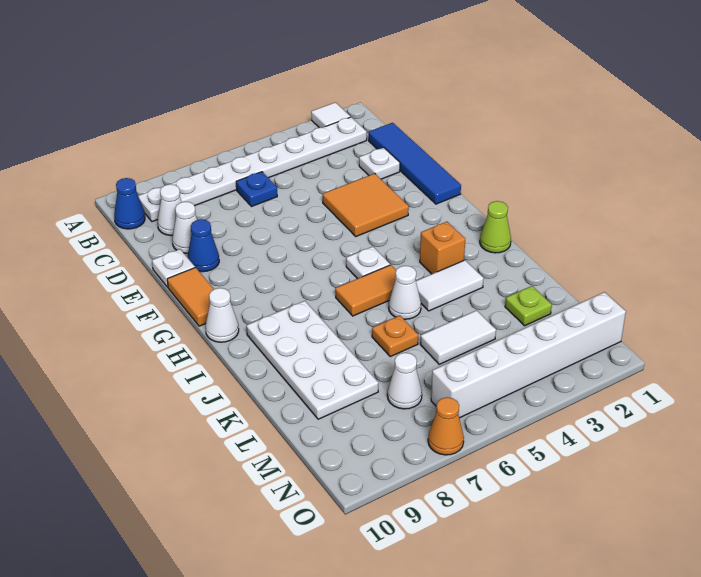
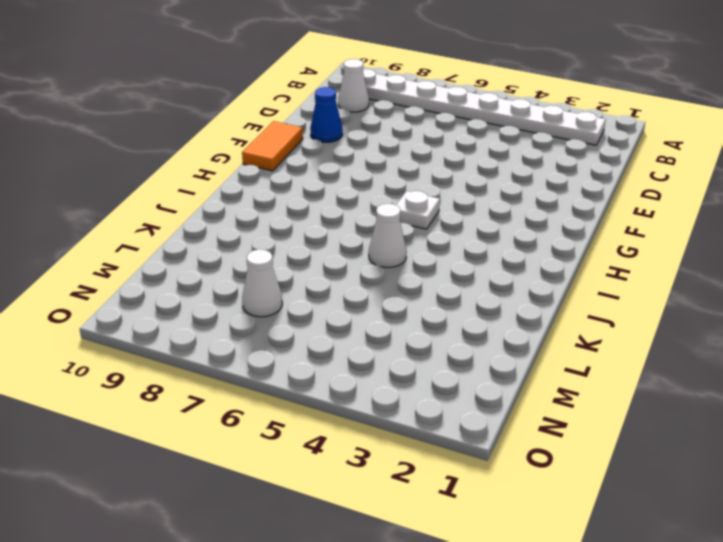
none -> white 1x1 tile [311,102,351,128]
none -> blue 1x1 cone [114,178,145,229]
none -> blue 1x4 tile [369,123,461,204]

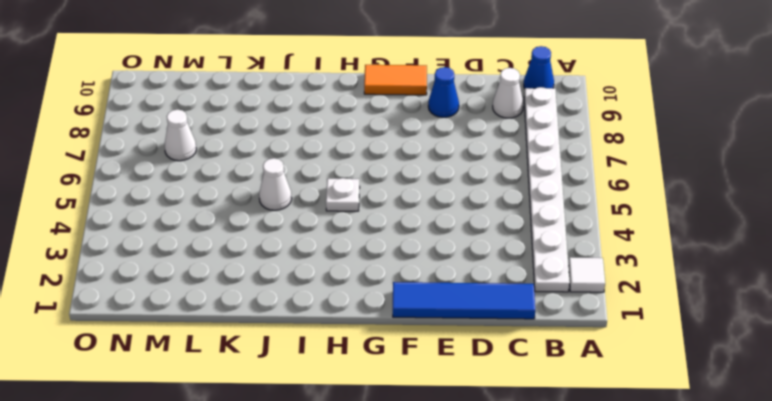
none -> blue 1x1 plate [236,172,277,207]
none -> white 1x1 plate [359,148,400,179]
none -> white 1x1 cone [172,202,197,253]

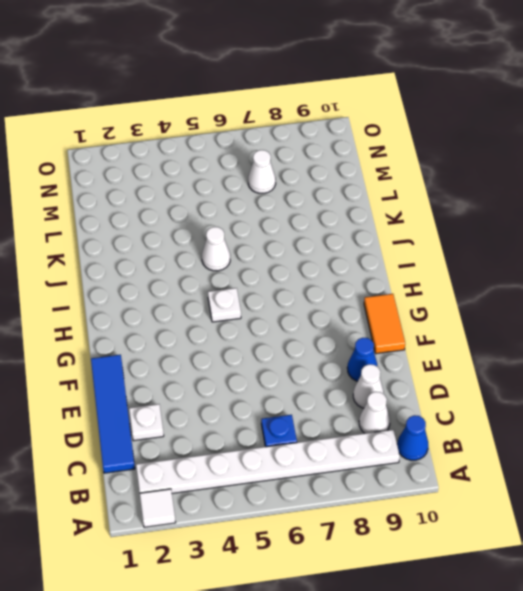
none -> orange 2x2 tile [323,173,409,236]
none -> white 1x1 plate [152,249,195,287]
none -> white 1x1 cone [206,288,239,342]

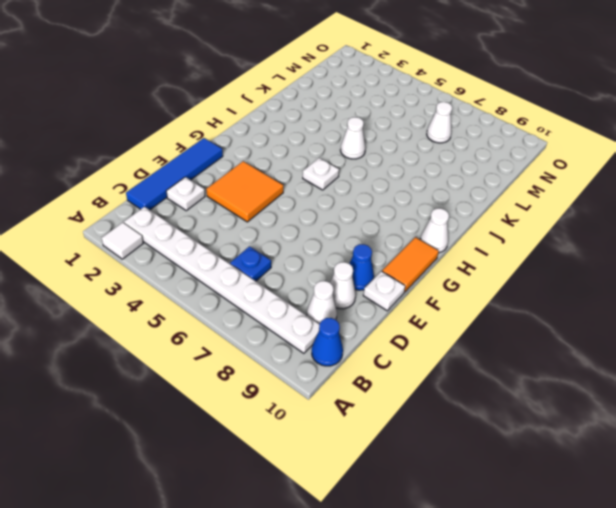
none -> lime 1x1 cone [480,201,511,253]
none -> orange 1x1 brick [420,222,465,274]
none -> orange 1x2 tile [335,265,396,316]

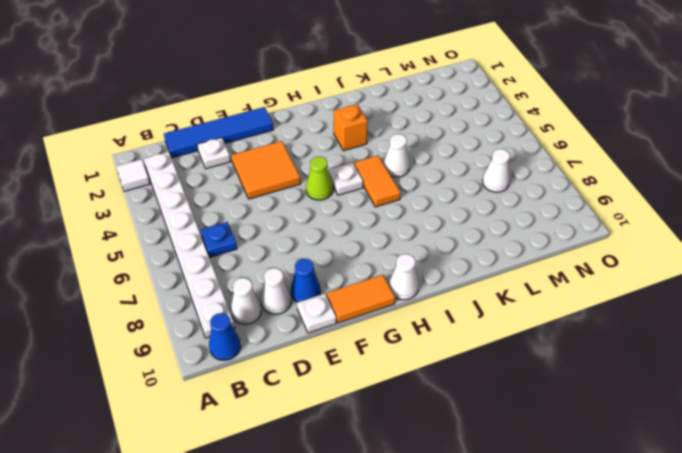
lime 1x1 cone [306,157,333,200] -> lime 1x1 cone moved to [480,201,511,253]
none -> white 2x4 plate [246,301,379,419]
none -> white 1x2 tile [416,260,484,311]
none -> orange 1x1 plate [372,316,418,357]

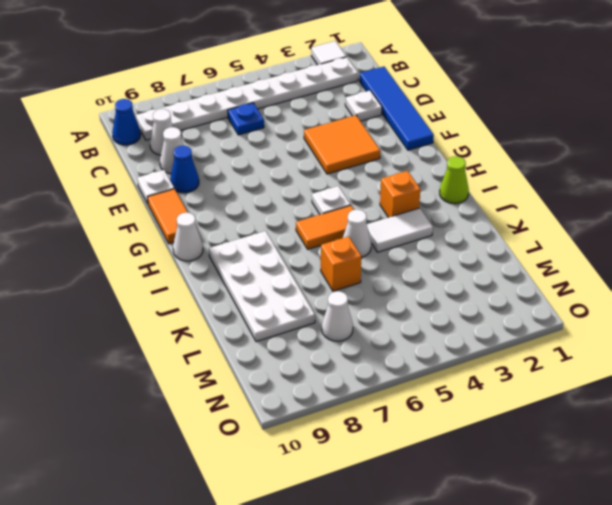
orange 1x1 brick [321,236,361,291] -> orange 1x1 plate [372,316,418,357]
none -> lime 1x1 plate [505,286,552,326]
none -> white 1x2 tile [420,310,496,364]
none -> white 1x6 brick [431,292,626,418]

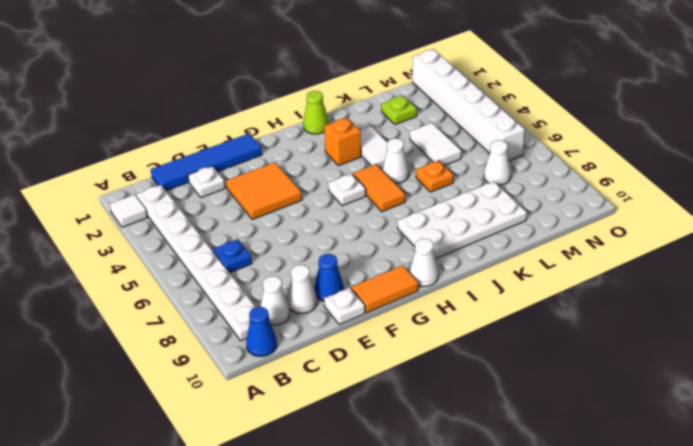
none -> orange 1x1 cone [428,397,464,455]

